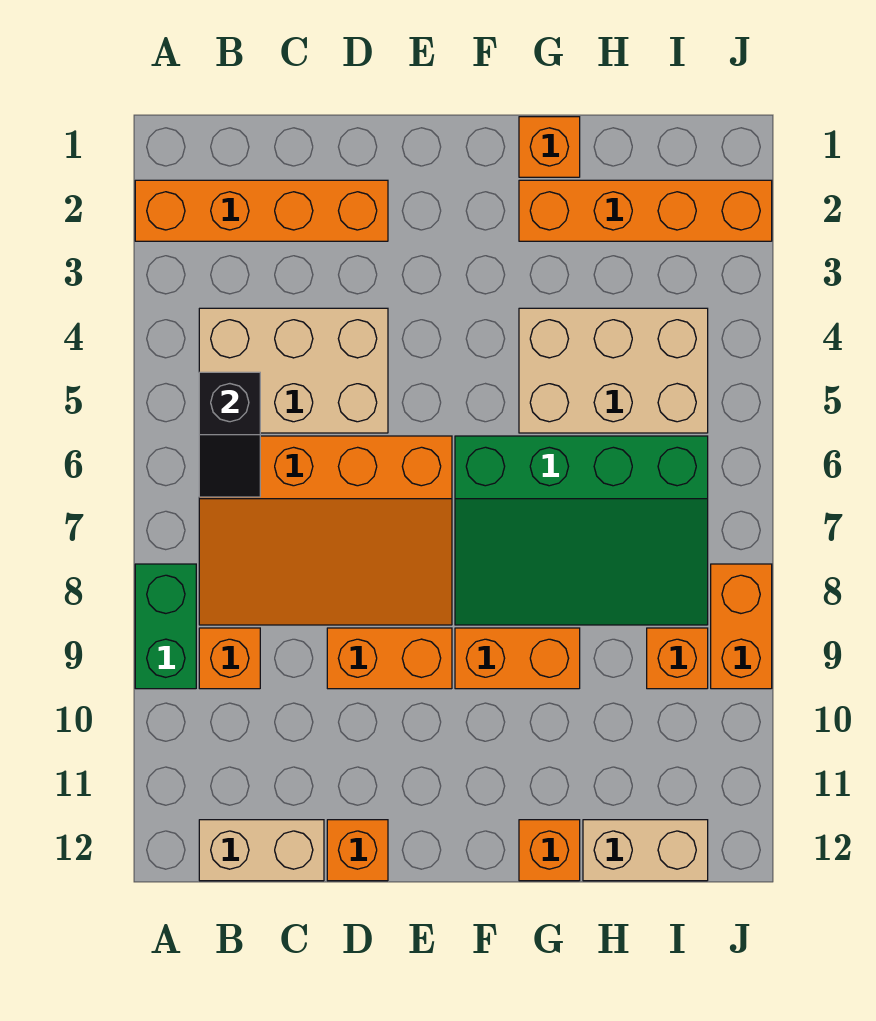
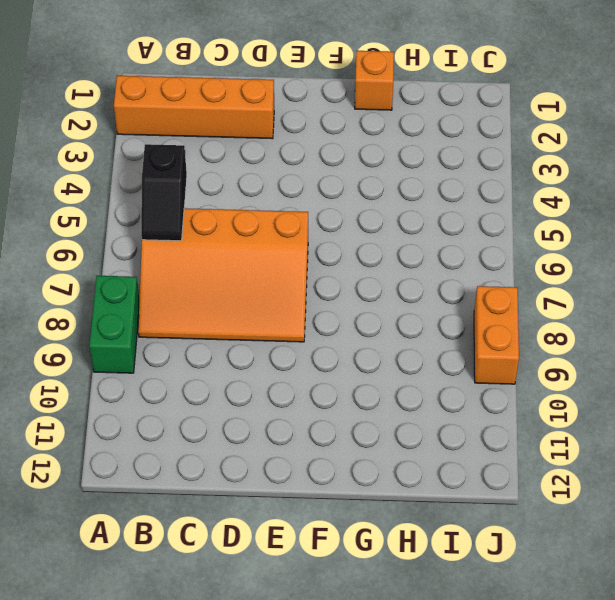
none -> tan 2x3 brick [199,308,388,433]
none -> orange 1x1 brick [199,628,260,689]
none -> tan 1x2 brick [199,820,324,881]

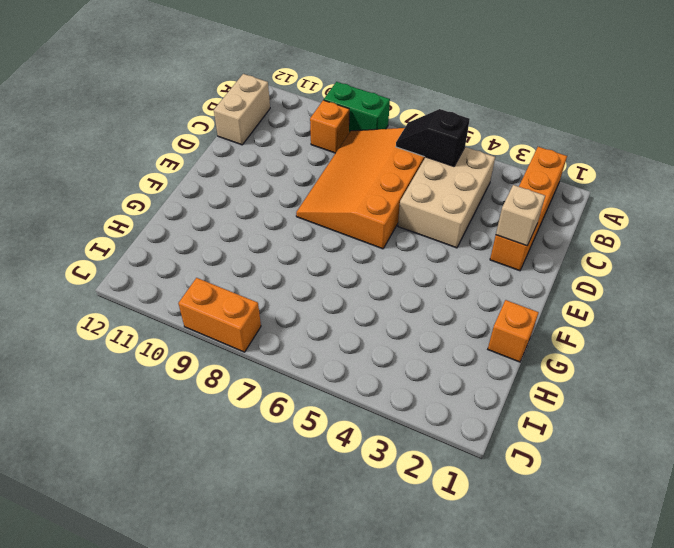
tan 1x1 brick [496,185,545,246] -> none
none -> orange 1x2 brick [327,628,452,689]
none -> orange 1x1 brick [327,820,388,881]
none -> green 3x4 slope [455,436,708,625]

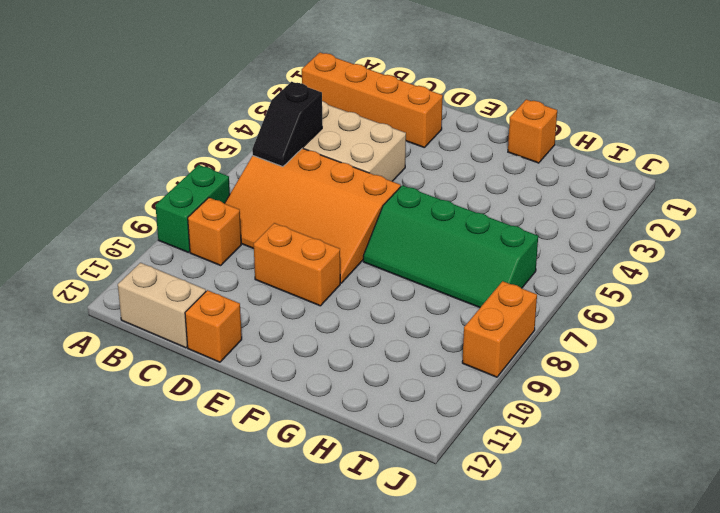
green 2x4 slope [363,185,538,308] -> green 3x4 slope [455,436,708,625]
none -> orange 1x2 brick [455,628,580,689]
none -> orange 1x4 brick [519,180,772,241]
none -> tan 2x3 brick [519,308,708,433]

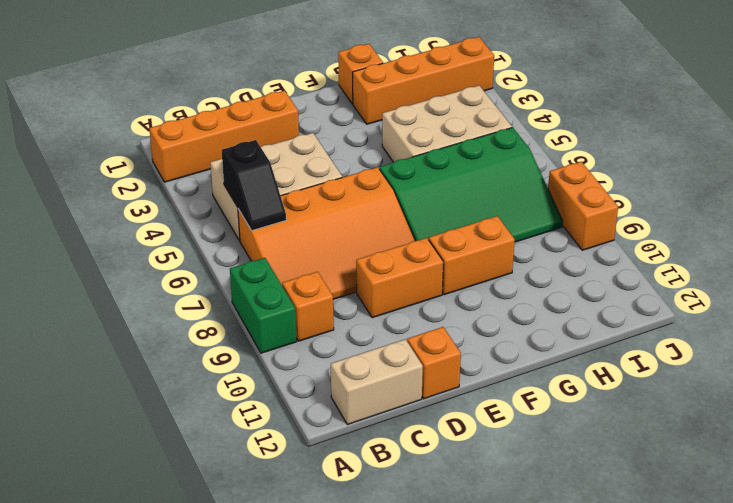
none -> orange 1x1 brick [519,820,580,881]
none -> tan 1x2 brick [583,820,708,881]
none -> orange 1x1 brick [647,628,708,689]

